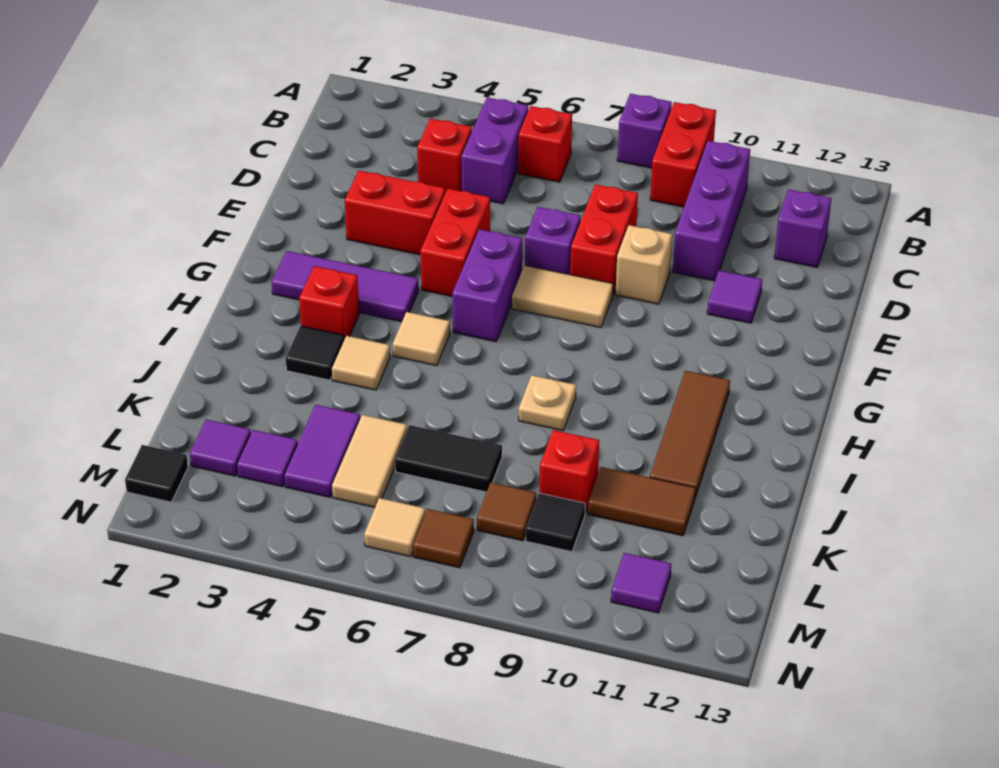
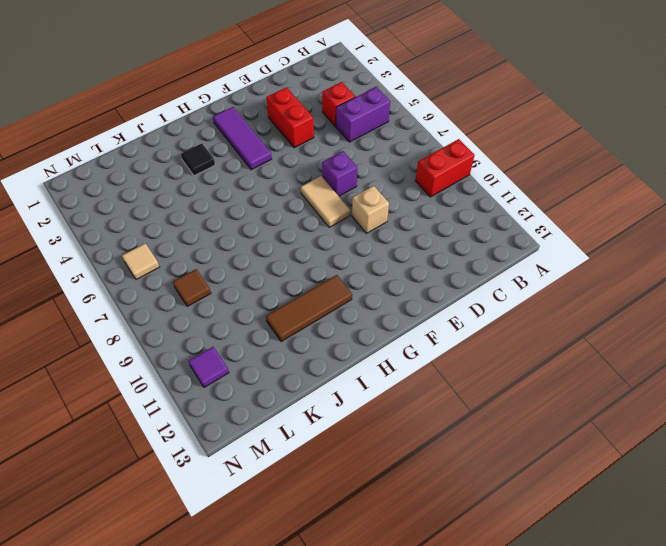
none -> purple 1x1 brick [617,94,672,168]
none -> red 1x1 brick [518,106,572,182]
none -> purple 1x3 brick [673,141,750,281]
none -> purple 1x1 brick [774,189,831,267]

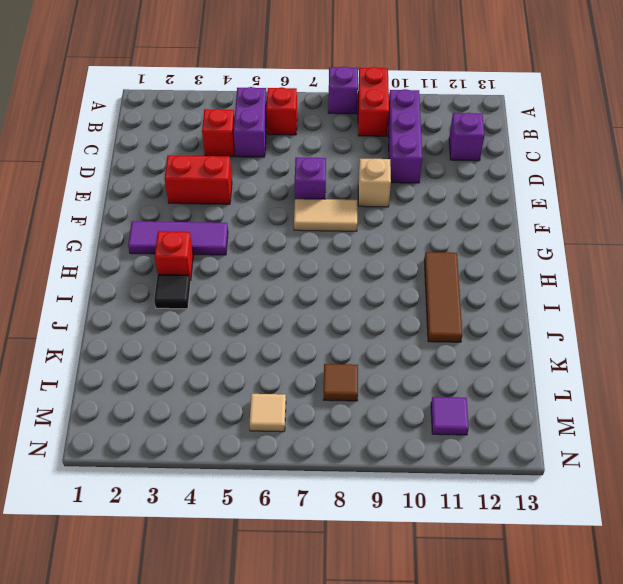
none -> red 1x2 brick [570,184,638,294]
none -> red 1x2 brick [420,188,490,296]
none -> purple 1x1 tile [707,270,762,323]
none -> purple 1x2 brick [452,229,522,342]

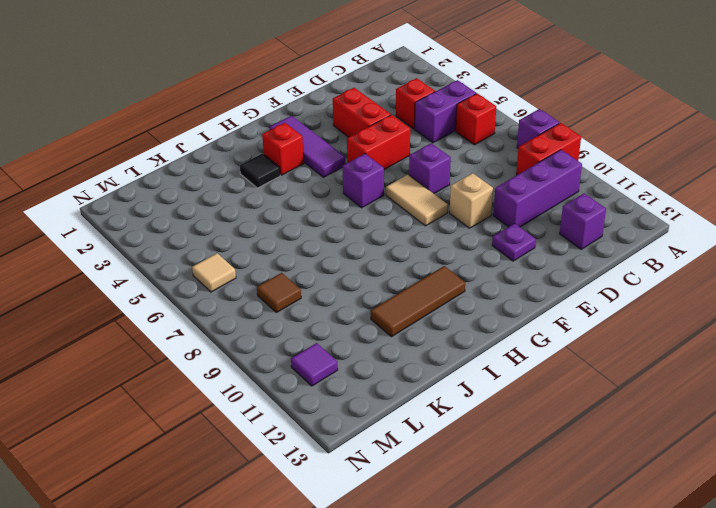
purple 1x1 plate [492,223,536,261] -> purple 1x1 tile [707,270,762,323]
purple 1x1 brick [343,154,384,208] -> purple 1x2 brick [452,229,522,342]
none -> red 1x2 brick [570,184,638,294]
none -> tan 1x1 tile [393,312,450,366]
none -> tan 1x1 tile [332,336,390,390]
none -> tan 1x1 plate [519,375,576,431]

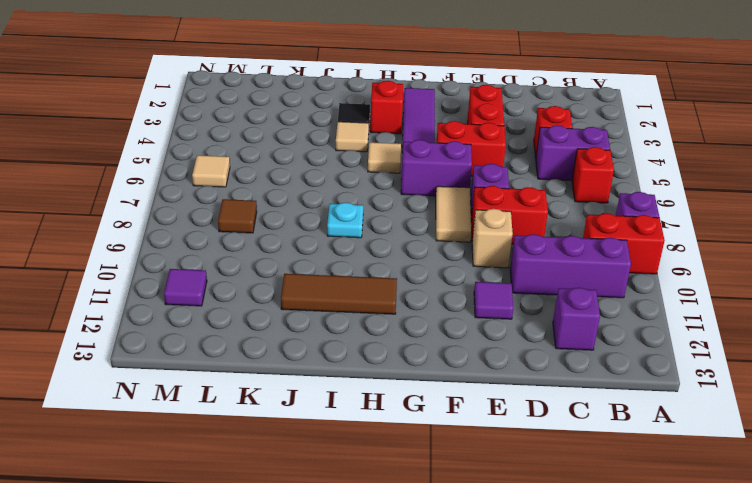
cyan 1x1 plate [327,203,363,238] -> tan 1x1 plate [519,375,576,431]
none -> purple 1x2 tile [284,405,360,497]
none -> tan 1x2 tile [332,415,407,507]
none -> black 1x2 tile [395,425,502,492]
none -> red 1x1 brick [539,430,599,514]

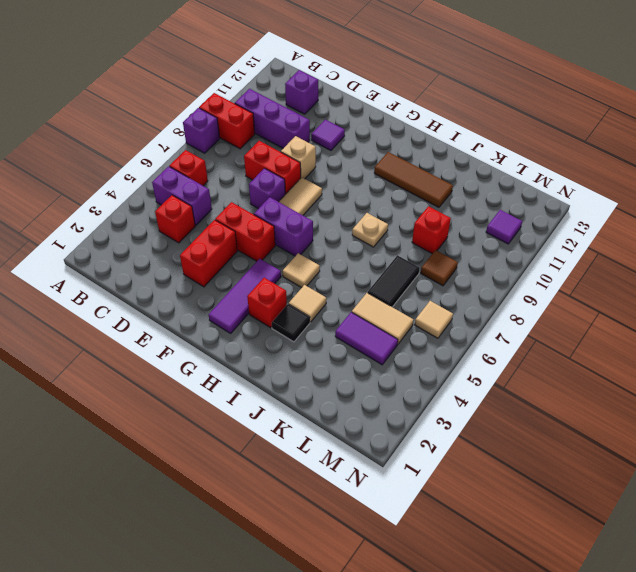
none -> brown 1x2 tile [588,467,696,536]
none -> purple 1x1 tile [190,420,251,476]
none -> purple 1x1 tile [237,430,298,487]
none -> black 1x1 tile [526,493,585,552]

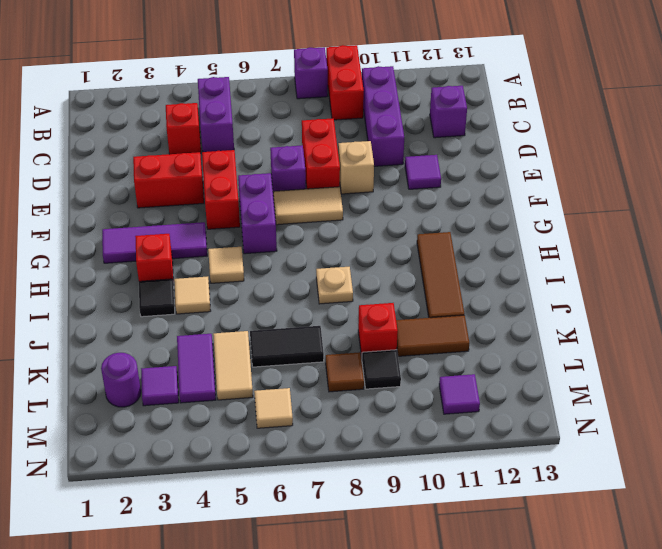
purple 1x1 round brick [101,353,141,407] -> purple 1x1 tile [190,420,251,476]
none -> red 1x1 brick [518,106,572,182]
none -> black 1x1 tile [125,445,188,502]
none -> brown 1x1 tile [413,509,474,568]

